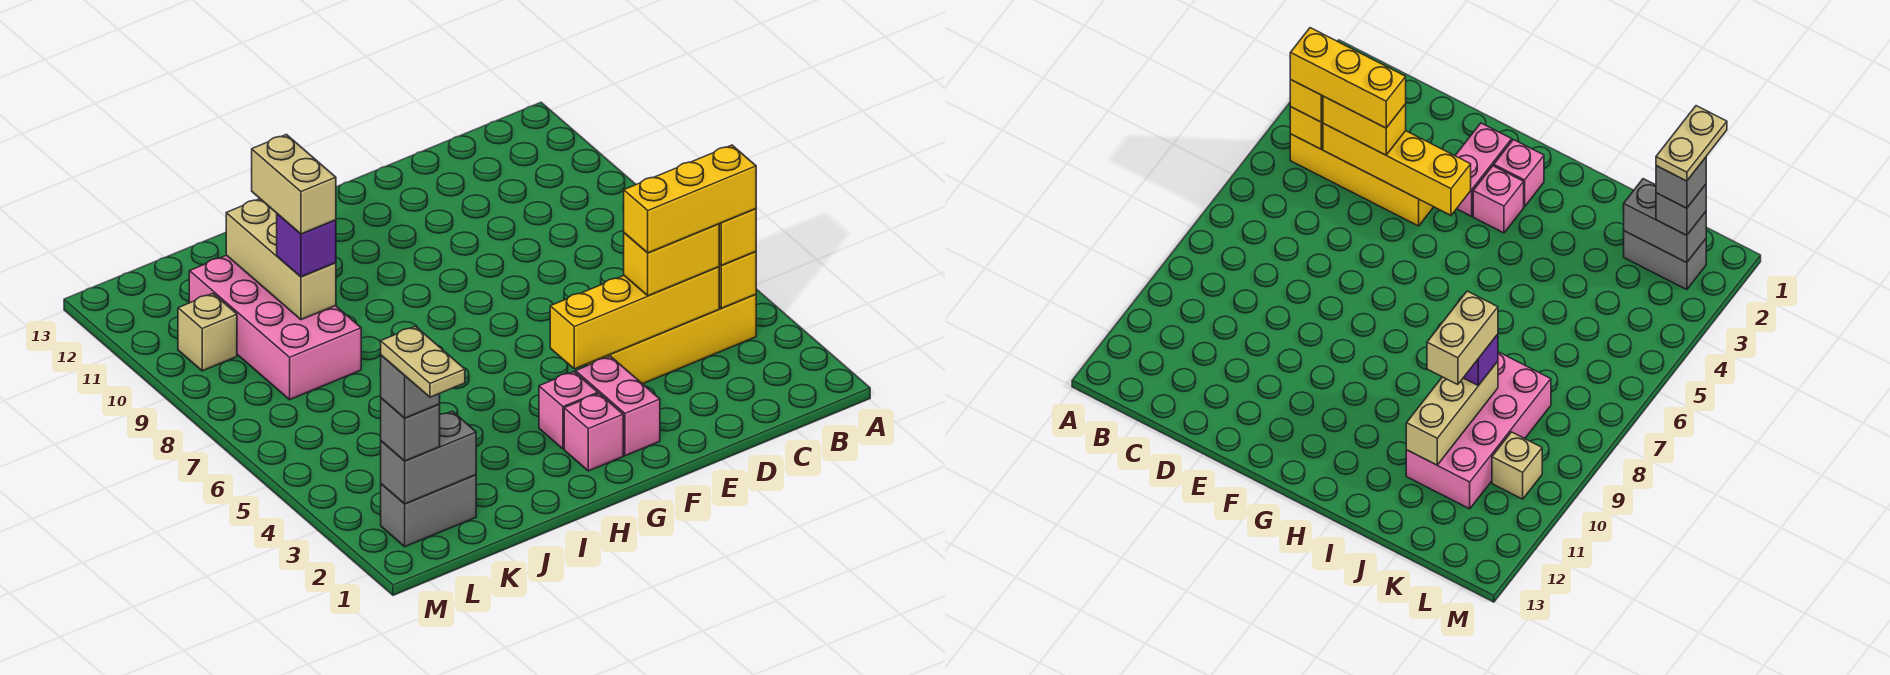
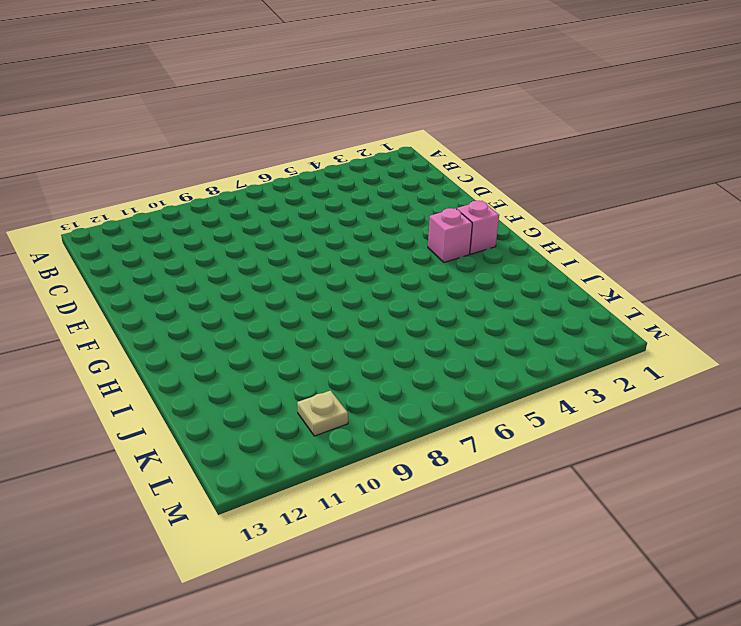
tan 1x1 plate [297,391,348,436] -> tan 1x1 brick [178,294,237,371]
none -> yellow 1x4 brick [587,295,756,384]
none -> pink 1x2 brick [576,356,660,456]
none -> pink 2x4 brick [189,255,361,400]

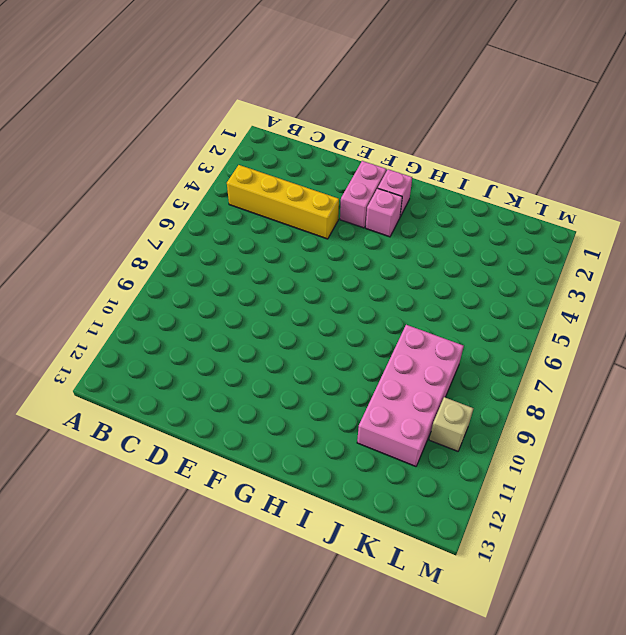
none -> grey 1x2 brick [381,475,476,547]
none -> yellow 1x1 brick [719,252,756,308]
none -> yellow 1x4 brick [550,267,719,369]

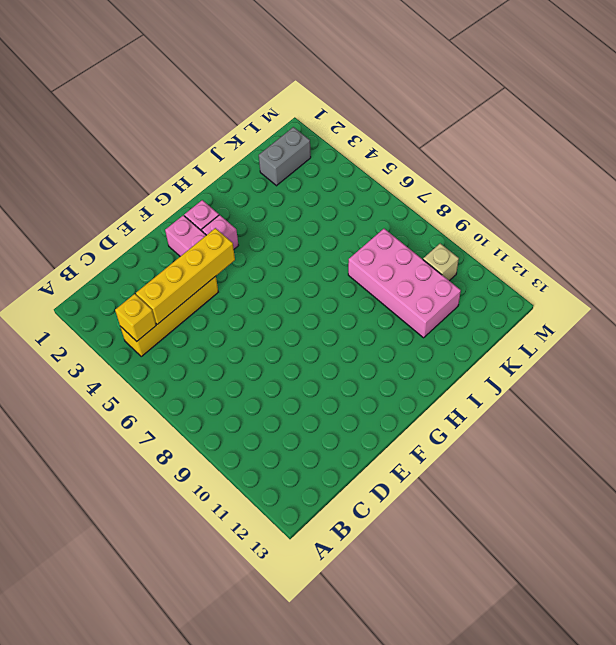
none -> tan 1x3 brick [226,199,336,320]
none -> grey 1x2 brick [381,411,476,504]
none -> yellow 1x1 brick [719,209,756,265]

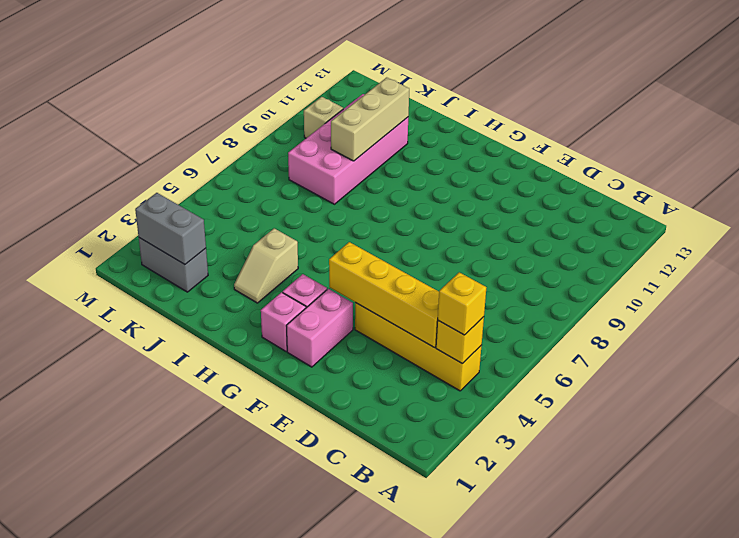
tan 1x2 slope [234,228,298,303] -> none
none -> yellow 1x2 brick [624,224,719,296]
none -> purple 1x1 brick [277,214,336,277]
none -> grey 1x1 brick [381,398,440,461]

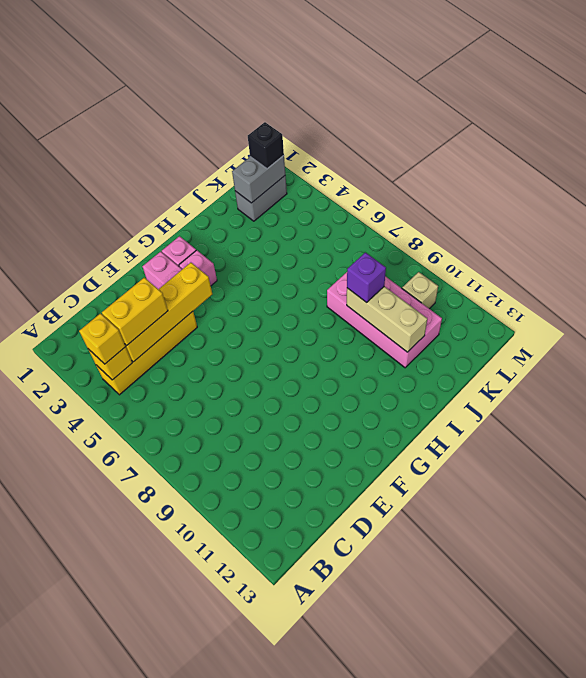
black 1x1 brick [248,122,284,169] -> grey 1x1 brick [381,398,440,461]
none -> yellow 1x3 brick [623,145,756,253]
none -> tan 1x2 brick [252,135,336,234]
none -> grey 1x1 brick [380,355,440,418]

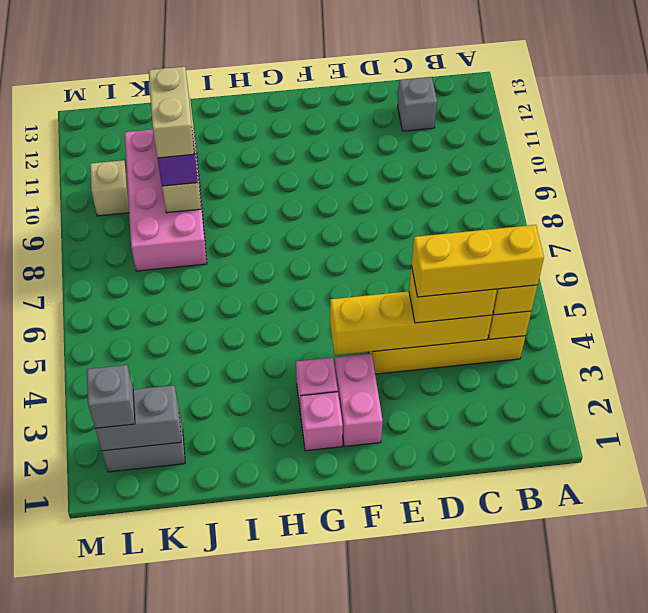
grey 1x1 brick [398,77,437,131] -> grey 1x1 brick moved to [380,355,440,418]
none -> tan 1x2 plate [381,326,465,397]

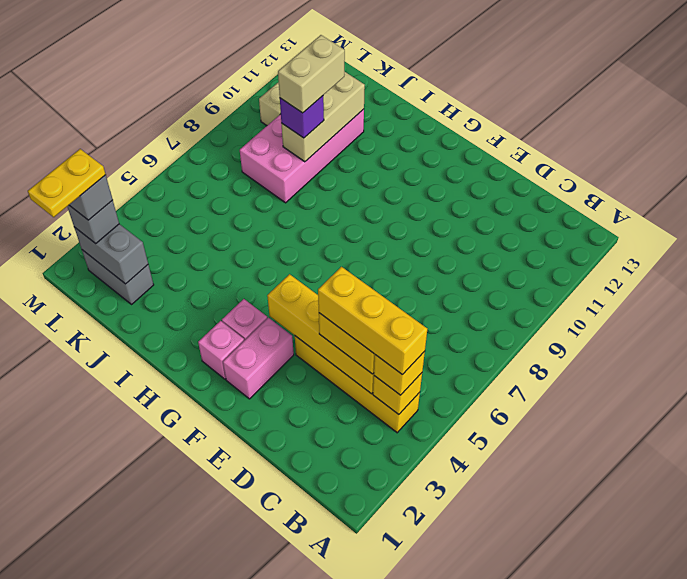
yellow 1x2 plate [28,149,106,217] -> tan 1x2 plate [381,326,465,397]

